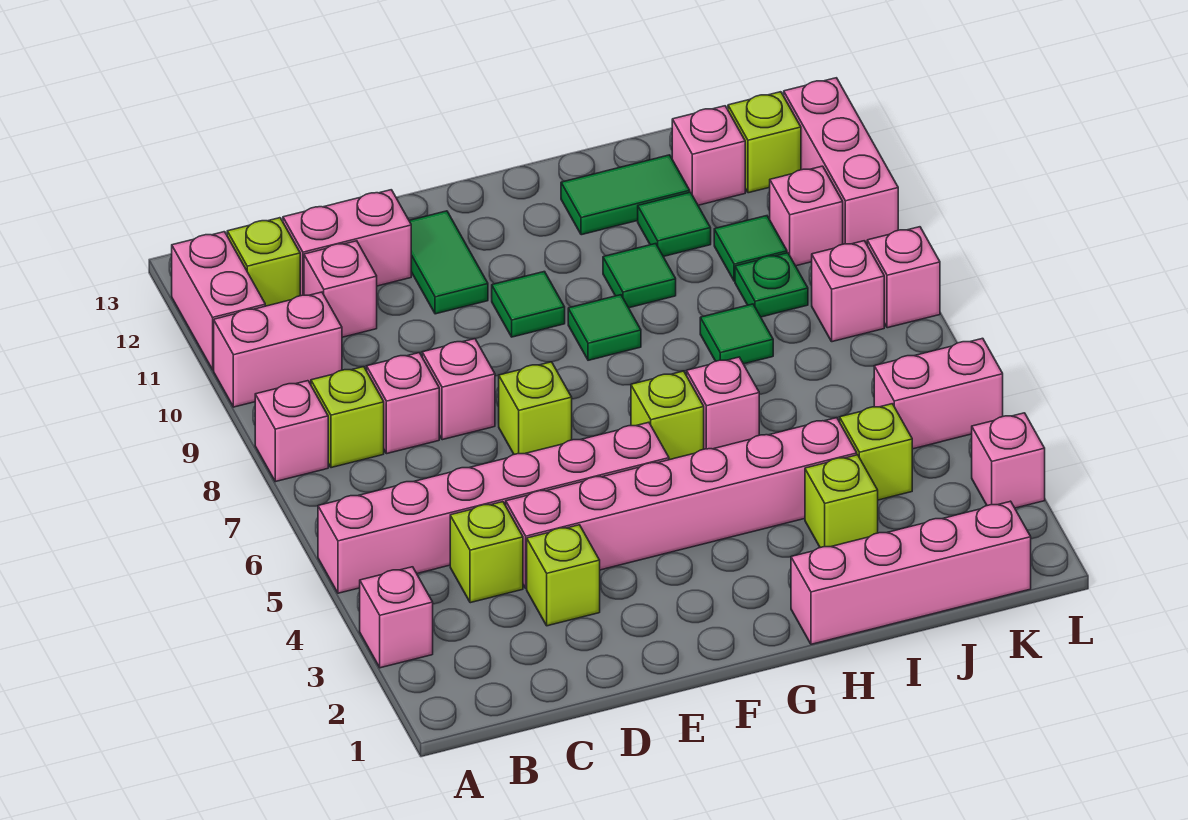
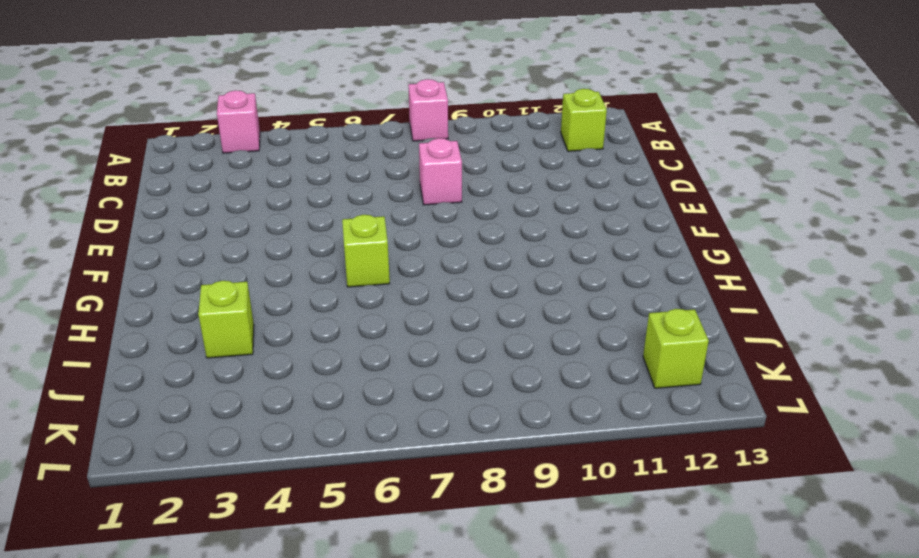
none -> pink 1x6 brick [318,422,669,593]
none -> pink 1x2 brick [214,292,342,407]
none -> pink 1x2 brick [172,232,265,370]
none -> lime 1x1 brick [311,367,384,468]

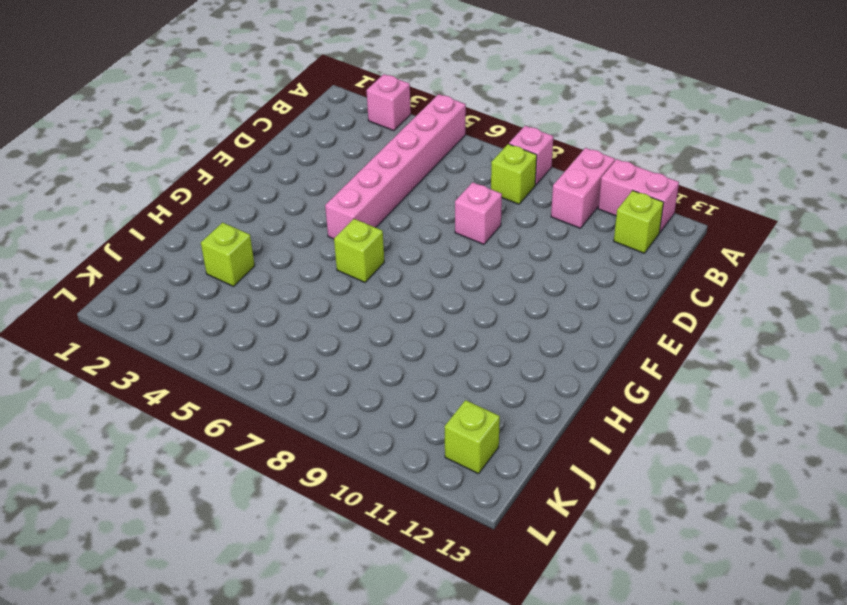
none -> lime 1x1 brick [450,502,523,603]
none -> pink 1x1 brick [367,353,439,454]
none -> pink 1x1 brick [304,241,377,337]
none -> pink 1x2 brick [283,190,411,296]

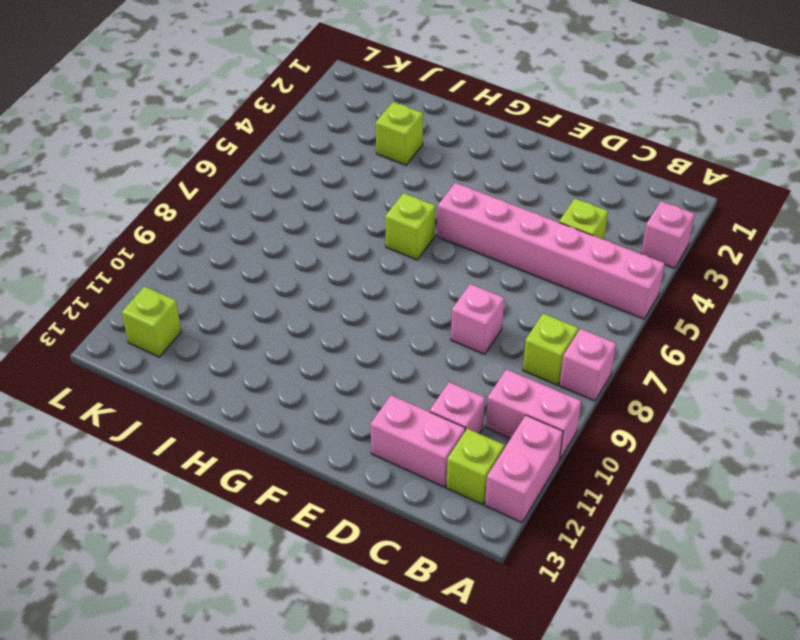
none -> pink 1x1 brick [367,353,439,454]
none -> lime 1x1 brick [527,525,600,626]
none -> pink 1x6 brick [506,418,857,589]
none -> lime 1x1 brick [499,362,572,454]

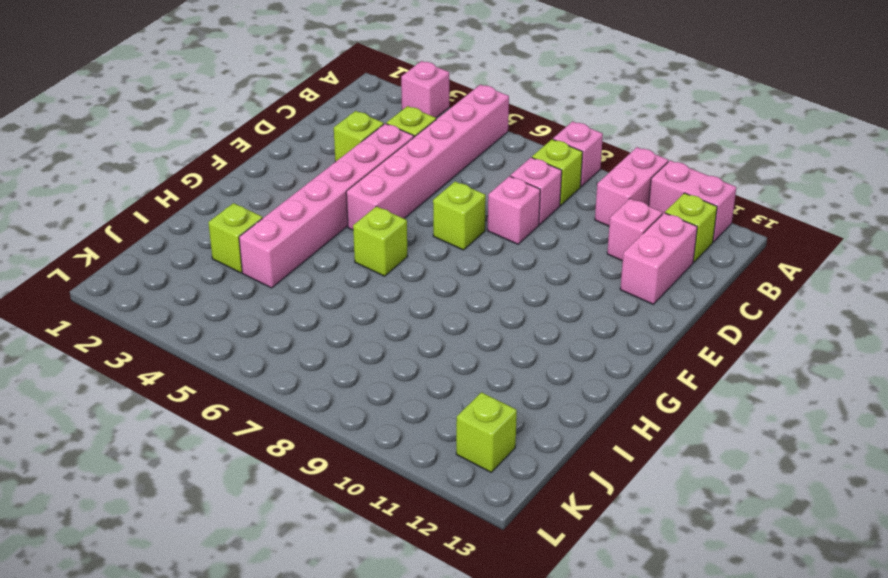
none -> green 1x2 tile [409,211,488,314]
none -> green 1x1 tile [492,272,565,337]
none -> green 1x1 tile [568,295,641,360]
none -> pink 1x4 brick [791,501,1031,644]

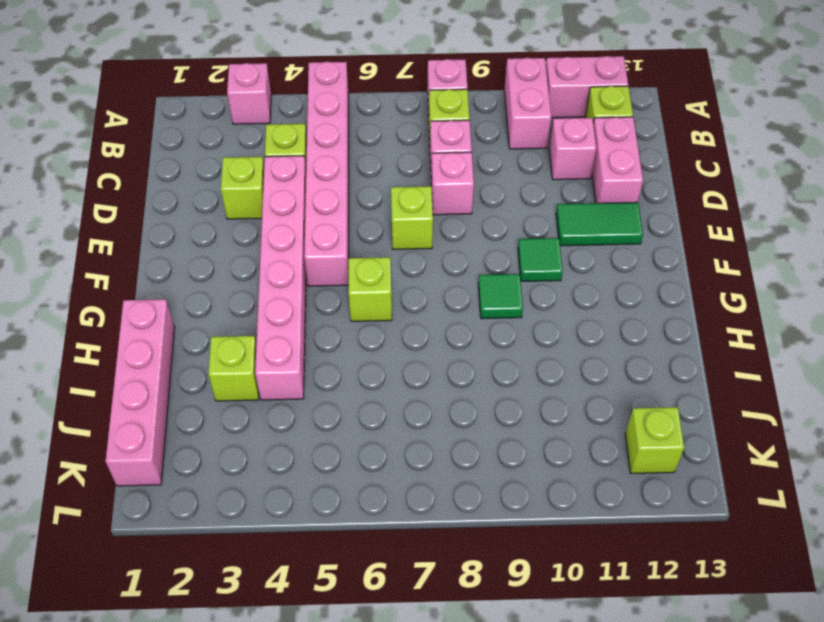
none -> pink 1x1 brick [687,357,759,449]
none -> green 1x1 tile [603,244,676,308]
none -> green 1x2 tile [561,155,690,235]
none -> green 1x1 tile [700,304,773,364]

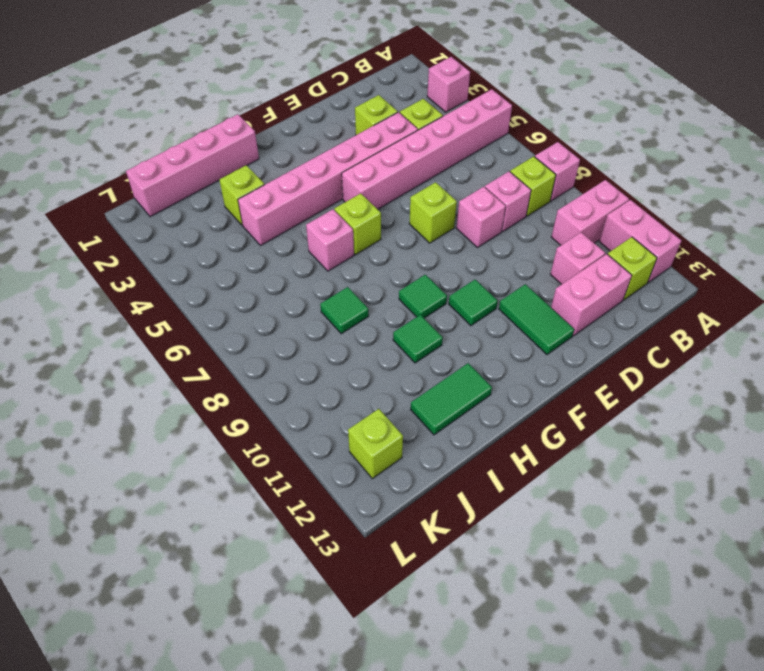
none -> green 1x1 tile [638,192,711,257]
none -> lime 1x1 brick [840,404,912,500]
none -> green 1x1 plate [735,253,808,317]
none -> green 1x1 tile [714,216,787,281]

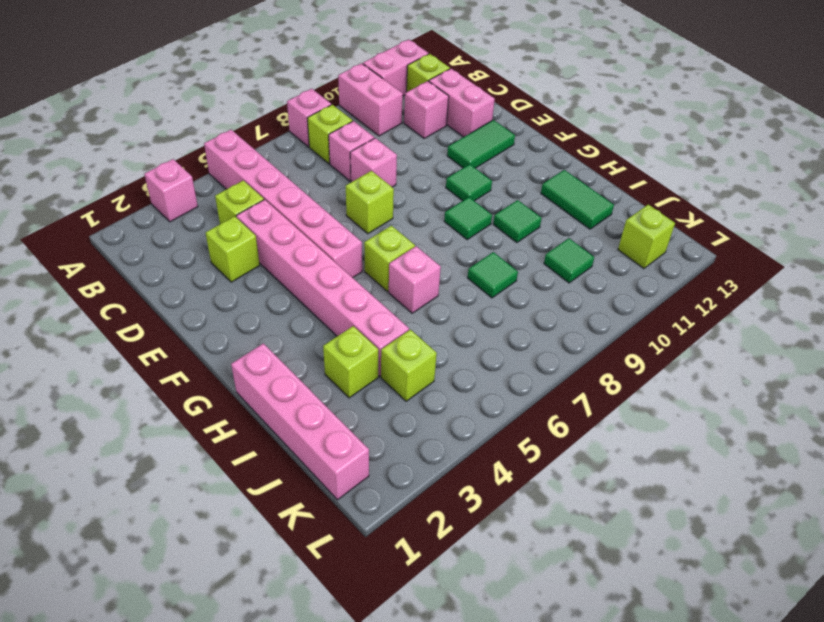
none -> green 1x1 tile [638,192,711,257]
none -> green 1x1 plate [735,253,808,317]
none -> pink 1x1 brick [672,106,745,205]
none -> pink 1x2 brick [874,338,1003,449]

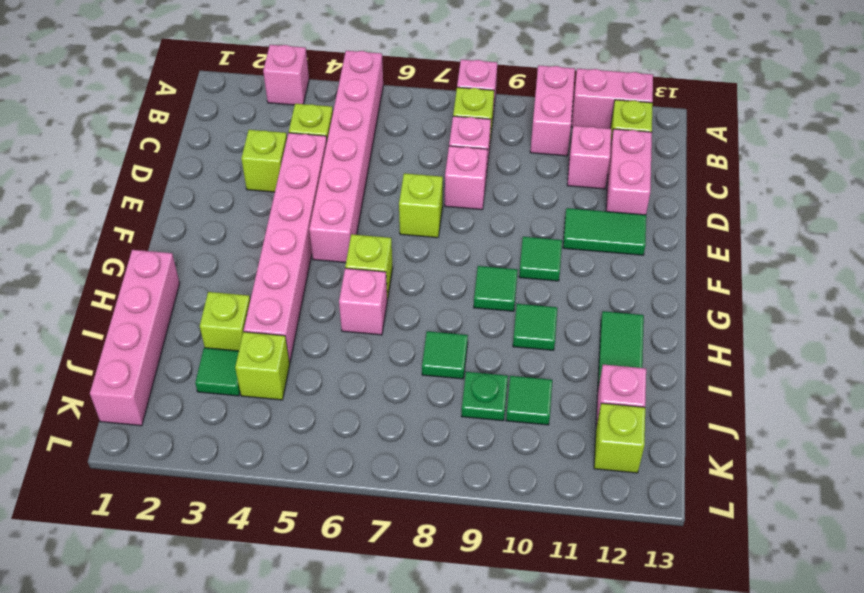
green 1x1 tile [195,348,240,396] -> green 1x1 tile moved to [638,192,711,257]
none -> pink 1x2 brick [874,338,1003,449]
none -> pink 1x1 brick [812,241,884,342]
none -> pink 1x1 brick [770,166,843,266]
none -> pink 1x1 brick [972,413,1045,508]

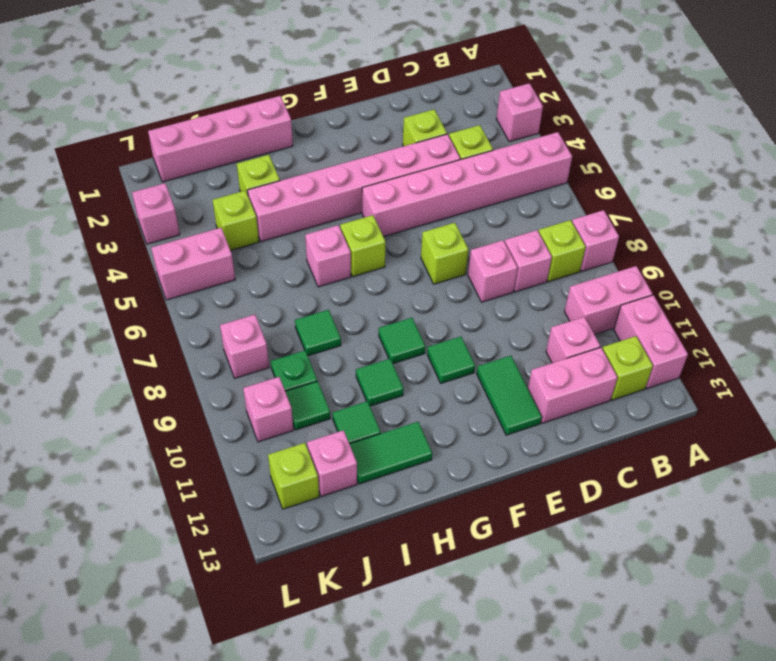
none -> pink 1x1 brick [867,227,940,328]
none -> pink 1x3 brick [784,78,898,244]

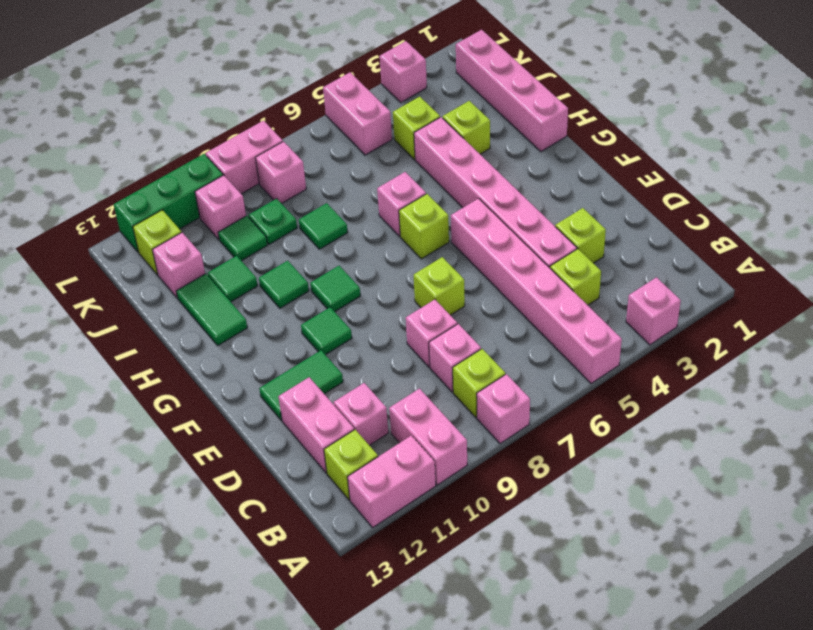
pink 1x2 brick [206,121,283,194] -> pink 1x1 brick [867,227,940,328]
green 1x3 brick [114,154,223,252] -> pink 1x3 brick [784,78,898,244]

